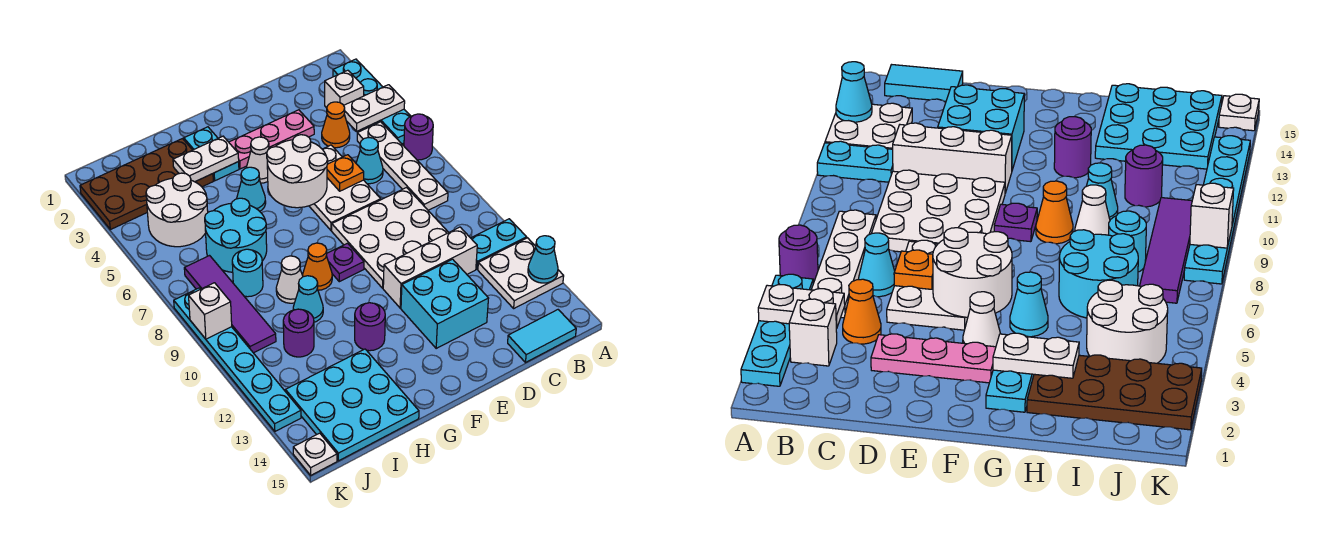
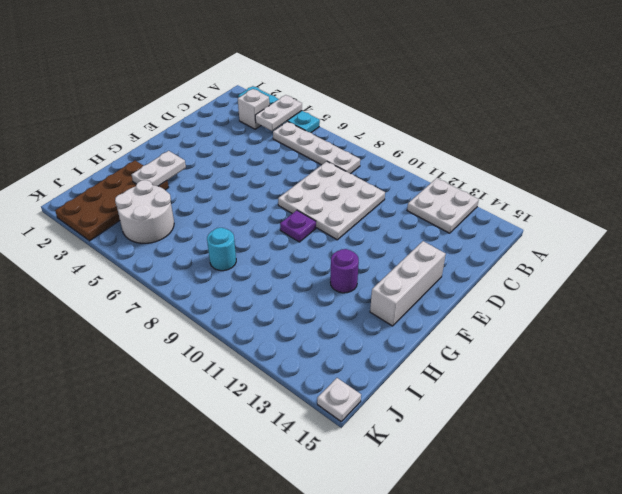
white 1x3 brick [370,241,446,326] -> white 1x3 brick moved to [383,227,477,308]
none -> purple 1x1 round brick [404,114,433,160]
none -> cyan 1x2 plate [471,219,527,269]
none -> cyan 1x2 tile [508,310,576,362]
none -> orange 1x1 cone [322,102,350,148]

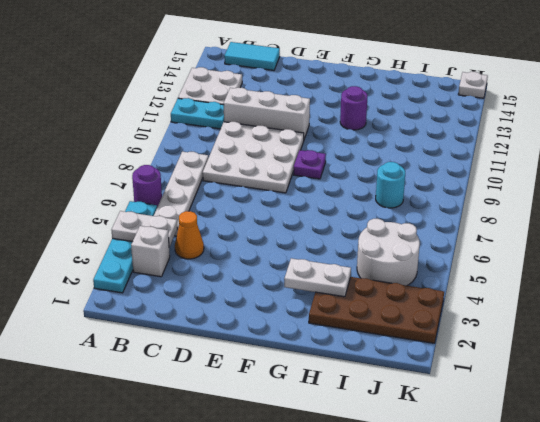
none -> cyan 1x1 cone [356,137,383,184]
none -> pink 1x3 plate [229,110,314,169]
none -> white 2x3 plate [309,145,381,231]
none -> cyan 2x2 brick [401,259,489,348]

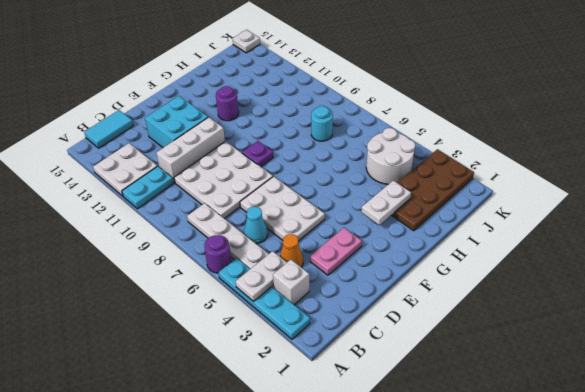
pink 1x2 plate [310,228,362,275] -> pink 1x3 plate [229,110,314,169]
none -> white 1x1 cone [246,137,269,183]
none -> cyan 1x2 plate [184,127,239,181]
none -> cyan 1x1 cone [237,167,266,211]
none -> orange 1x1 cone [303,243,332,290]

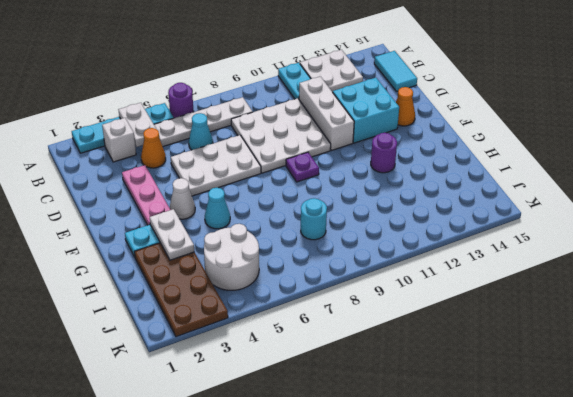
orange 1x1 cone [396,87,415,126] -> orange 1x1 cone moved to [303,243,332,290]
none -> cyan 2x2 round brick [205,198,267,272]
none -> white 1x1 cone [276,256,303,303]
none -> cyan 1x1 cone [293,276,323,322]
none -> cyan 3x3 plate [285,349,419,461]

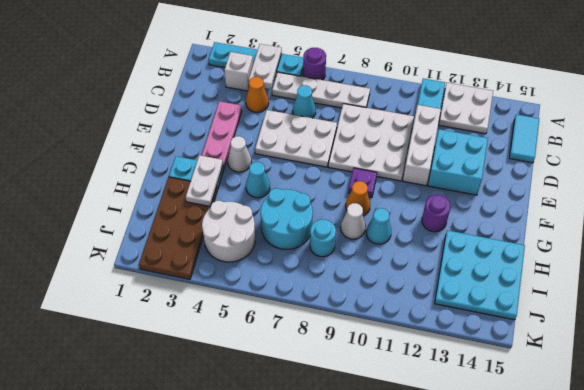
none -> purple 1x1 round brick [283,309,314,357]
none -> purple 1x4 tile [184,256,276,353]
none -> cyan 1x6 plate [174,288,301,431]
none -> white 1x1 plate [293,433,337,475]

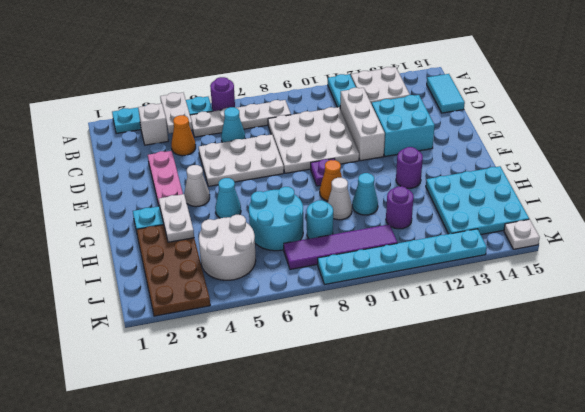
none -> cyan 1x1 cone [528,236,558,283]
none -> orange 1x1 plate [327,155,364,191]
none -> white 2x2 round brick [267,135,328,208]
none -> white 1x1 brick [189,283,232,339]

